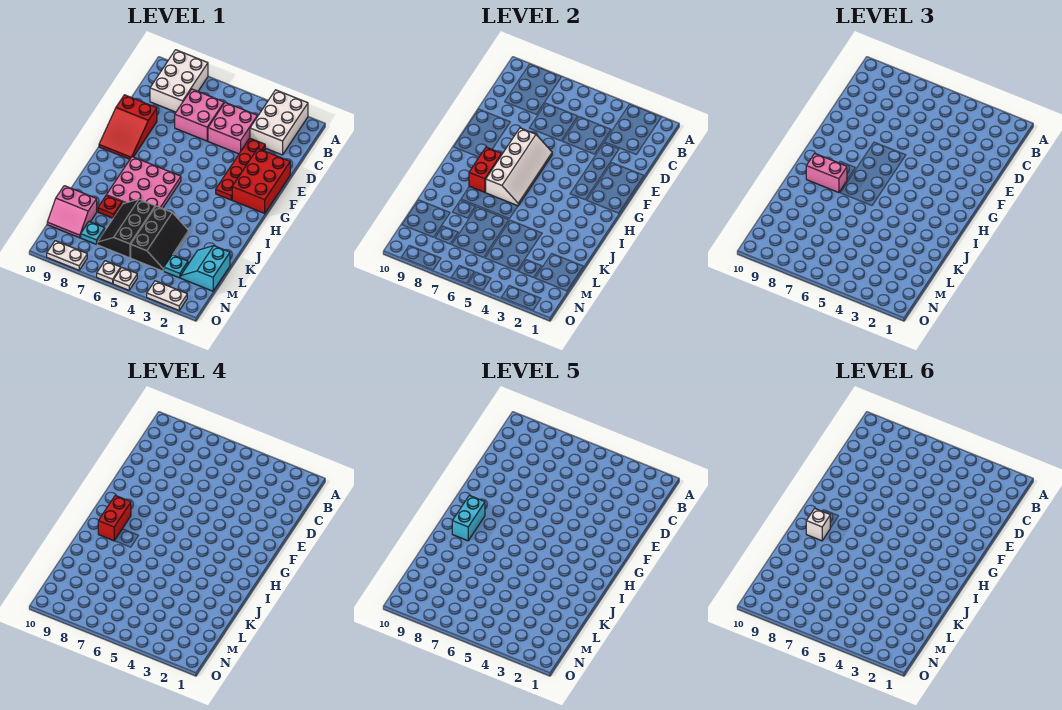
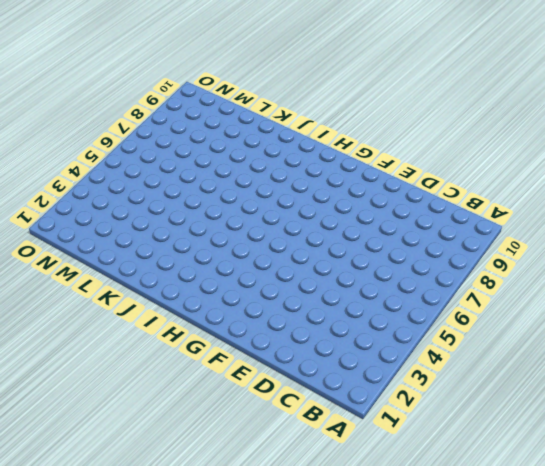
none -> white 2x3 brick [250,90,308,155]
none -> white 2x3 brick [150,50,208,112]
none -> pink 2x2 brick [208,103,257,154]

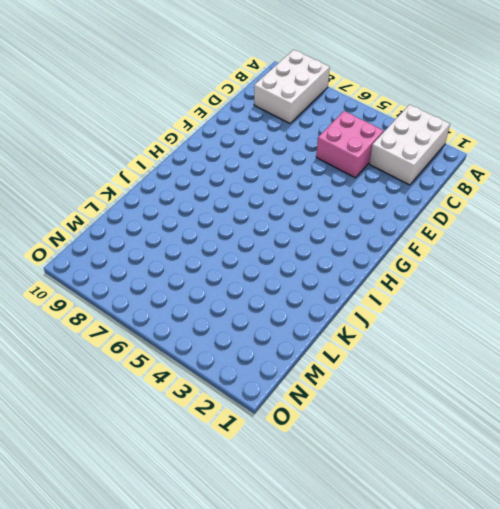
none -> pink 2x2 brick [175,89,224,141]
none -> red 1x4 plate [216,138,265,200]
none -> red 2x3 brick [232,149,290,213]

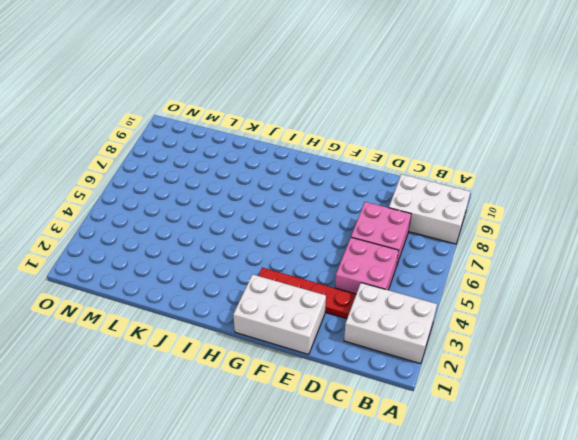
white 2x3 brick [233,274,326,355] -> red 2x3 brick [232,149,290,213]
none -> red 2x3 slope [99,95,157,159]
none -> pink 3x3 plate [106,157,181,209]
none -> black 2x3 slope [131,206,189,271]

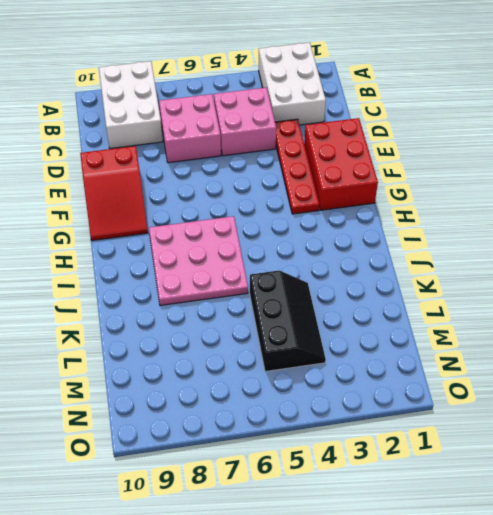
none -> black 2x3 slope [97,199,155,258]
none -> red 1x1 plate [98,196,122,218]
none -> cyan 2x2 slope [181,246,230,291]

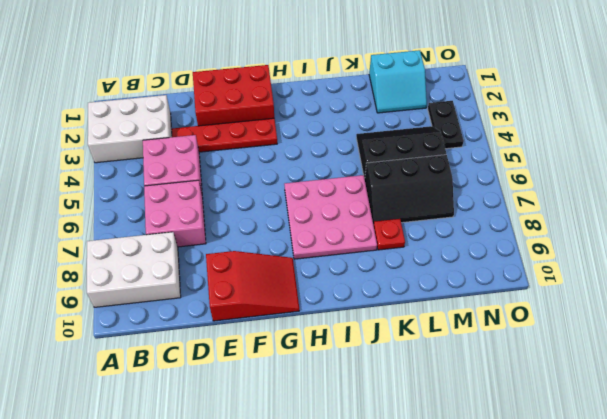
black 1x2 plate [428,101,464,149] -> none
none -> pink 2x2 slope [47,186,97,238]
none -> cyan 1x1 plate [164,255,188,278]
none -> cyan 1x1 plate [81,222,105,244]

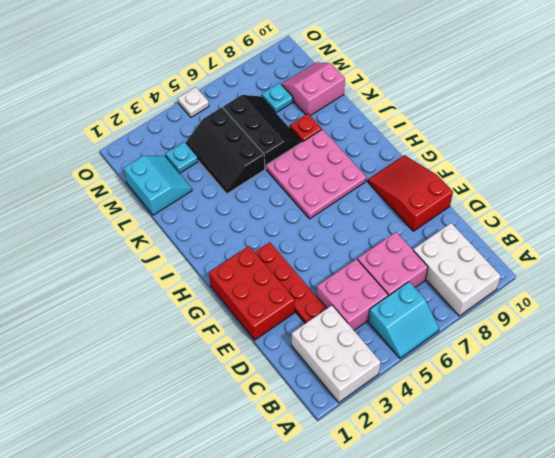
cyan 2x2 slope [368,282,439,358] -> none
none -> white 1x2 plate [147,281,187,310]
none -> white 1x1 plate [97,261,121,284]
none -> white 1x2 plate [47,241,87,270]

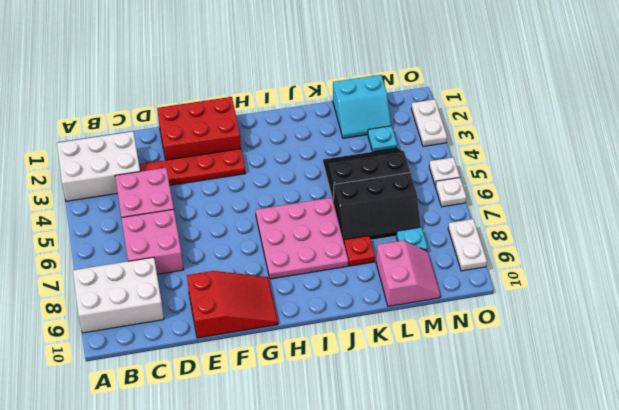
none -> white 2x4 slope [486,128,552,206]
none -> red 1x2 brick [469,147,502,192]
none -> pink 1x2 brick [806,154,847,193]

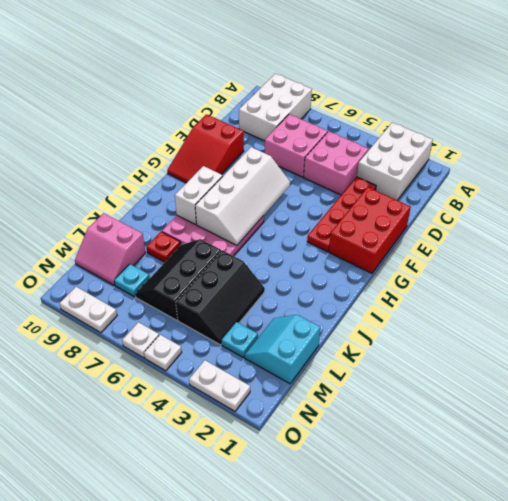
white 1x2 brick [175,166,223,224] -> red 1x2 brick [469,147,502,192]
none -> pink 1x2 brick [806,154,847,193]
none -> red 1x2 brick [98,495,131,541]
none -> cyan 1x2 brick [452,495,485,541]

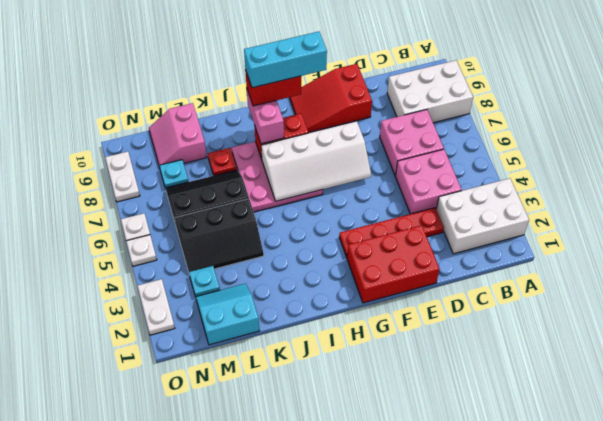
cyan 1x3 brick [244,32,327,88] -> cyan 1x2 brick [452,495,485,541]
none -> white 1x1 brick [806,509,830,541]

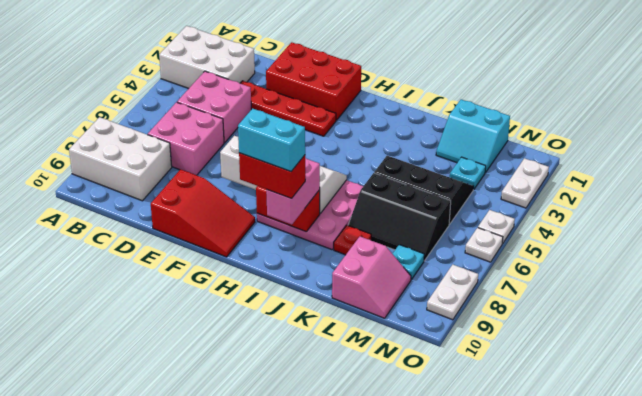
none -> white 1x1 brick [806,509,830,541]

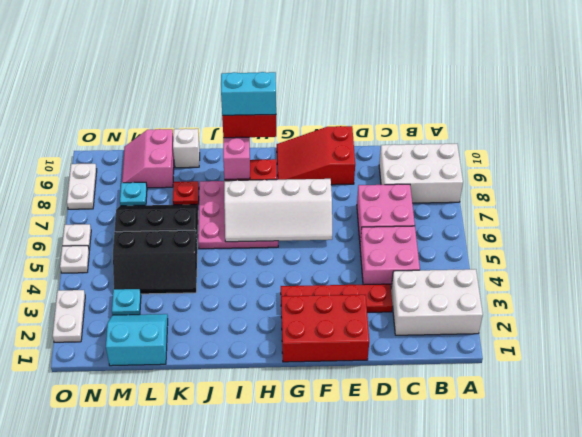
white 1x1 brick [173,129,200,168] -> white 1x1 brick moved to [806,509,830,541]

